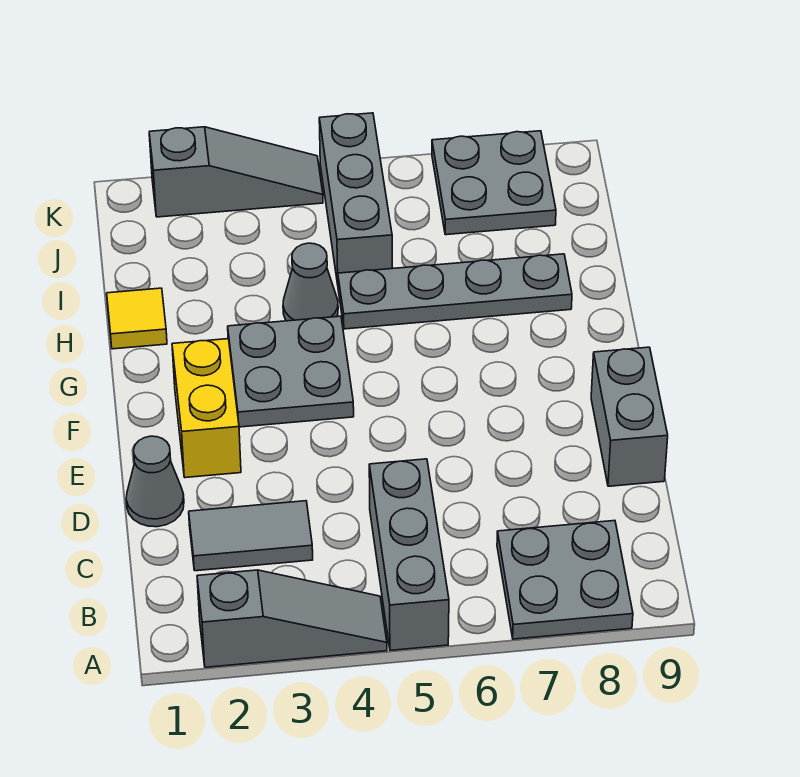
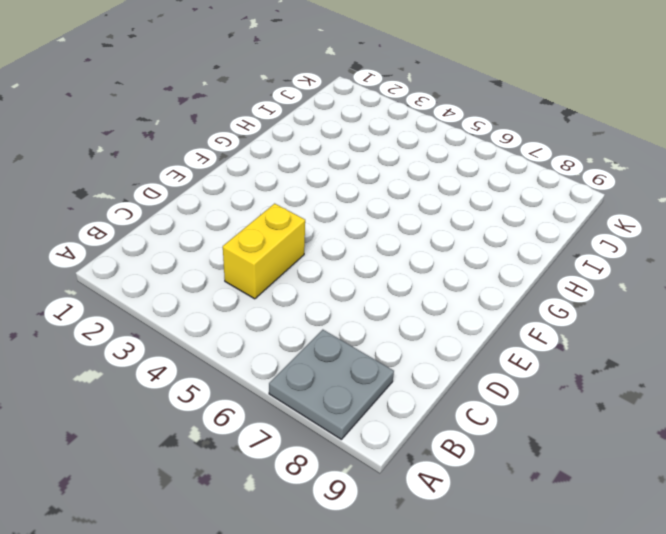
yellow 1x2 brick [223,204,305,299] -> yellow 1x2 brick moved to [172,339,241,478]
none -> grey 1x3 slope [197,570,387,667]
none -> grey 1x3 brick [369,459,449,650]
none -> grey 1x2 tile [189,501,313,571]

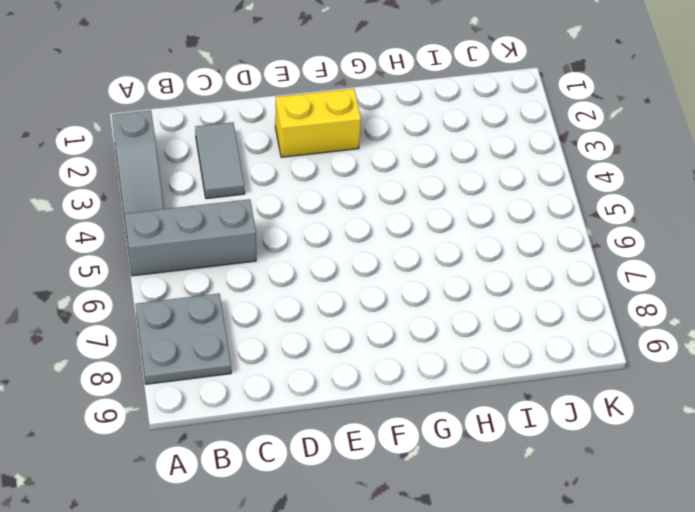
none -> grey 1x1 cone [126,436,184,527]
none -> grey 1x2 brick [591,347,668,486]
none -> grey 2x2 plate [228,316,354,427]

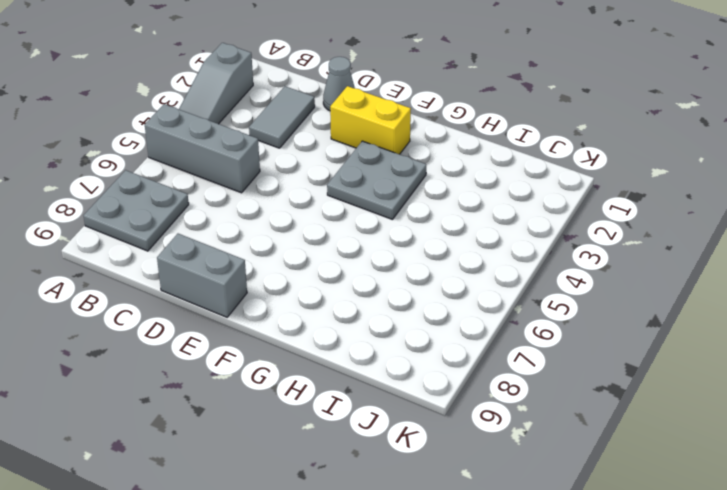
none -> yellow 1x1 tile [107,288,167,349]
none -> grey 1x1 cone [283,243,338,321]
none -> grey 1x4 plate [338,254,572,329]

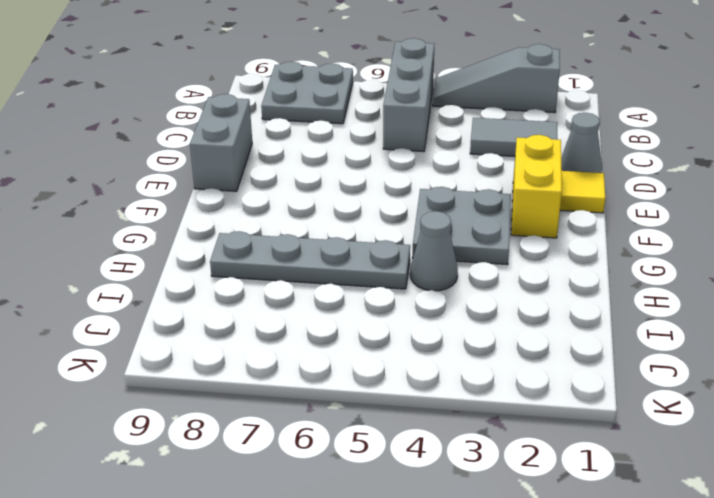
yellow 1x1 tile [560,171,605,213] -> yellow 1x1 tile moved to [107,288,167,349]
none -> grey 1x3 brick [319,113,392,284]
none -> grey 2x2 plate [432,131,556,235]
none -> grey 1x3 slope [149,127,323,217]

